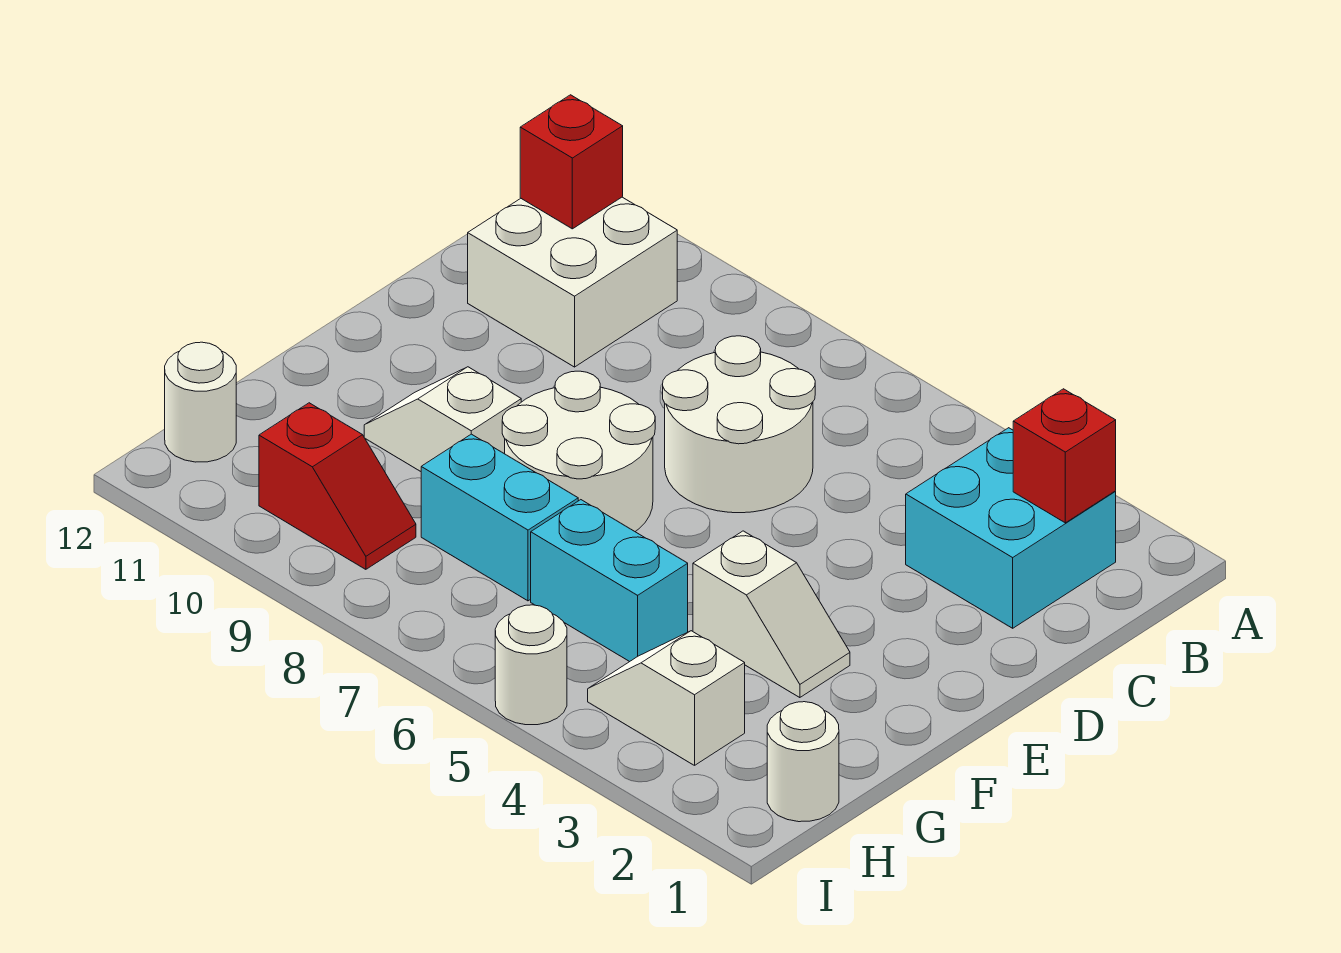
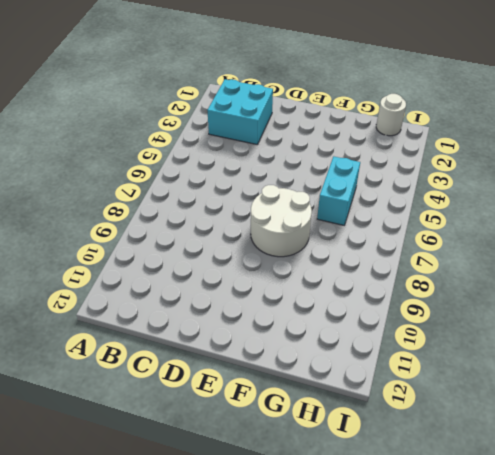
none -> white 2x2 brick [468,197,677,367]
none -> white 2x2 round brick [663,336,815,513]
none -> white 1x2 slope [693,531,850,698]

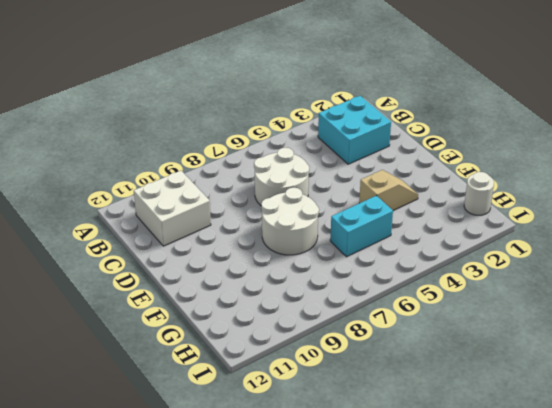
tan 1x2 slope [359,170,418,211] -> white 1x2 slope [693,531,850,698]
none -> white 1x2 slope [364,367,521,471]
none -> cyan 1x2 brick [421,434,578,601]
none -> white 1x2 slope [588,631,745,765]

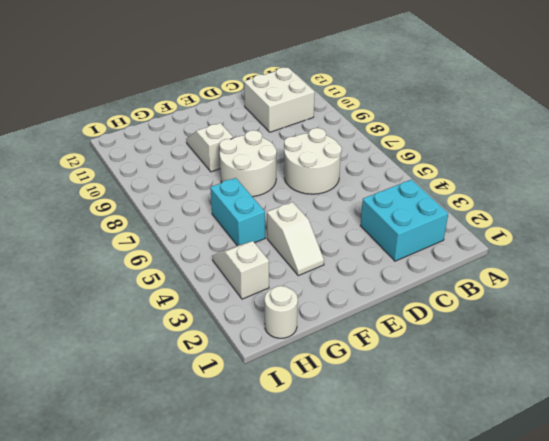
none -> cyan 1x2 brick [421,434,578,601]
none -> red 1x2 slope [259,403,416,569]
none -> white 1x1 round brick [165,342,236,462]

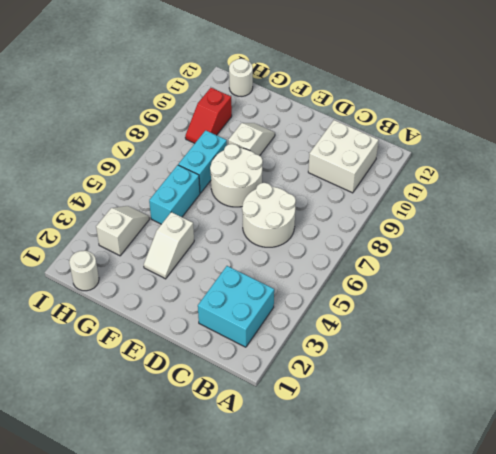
none -> white 1x1 round brick [495,605,567,725]
none -> red 1x1 brick [1013,389,1116,523]
none -> red 1x1 brick [520,95,623,229]

